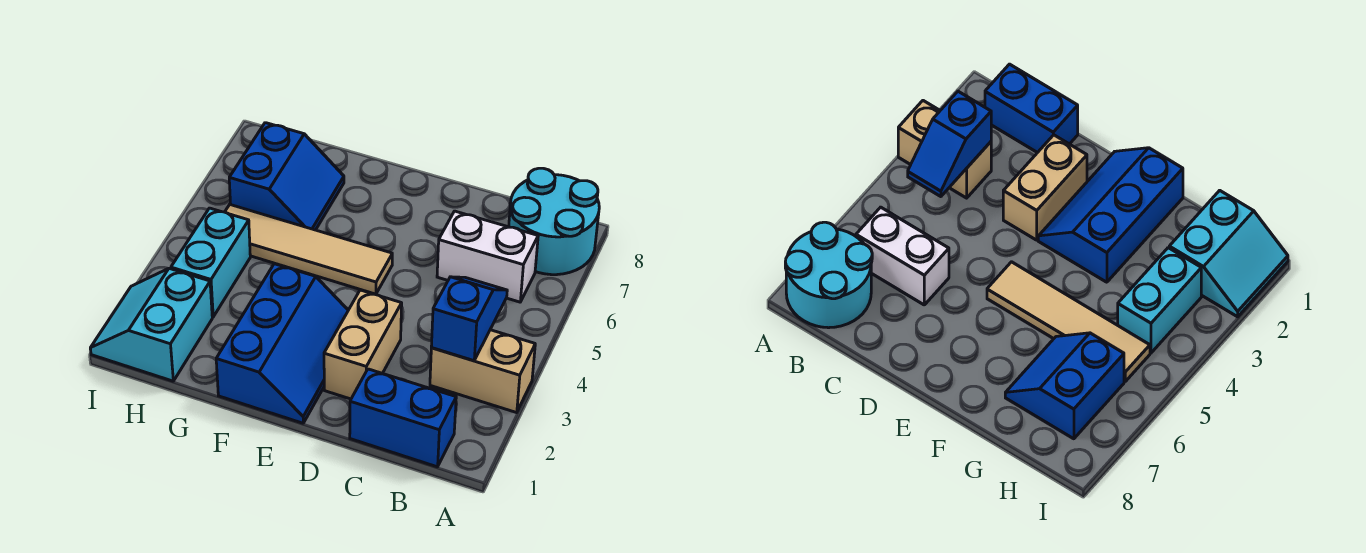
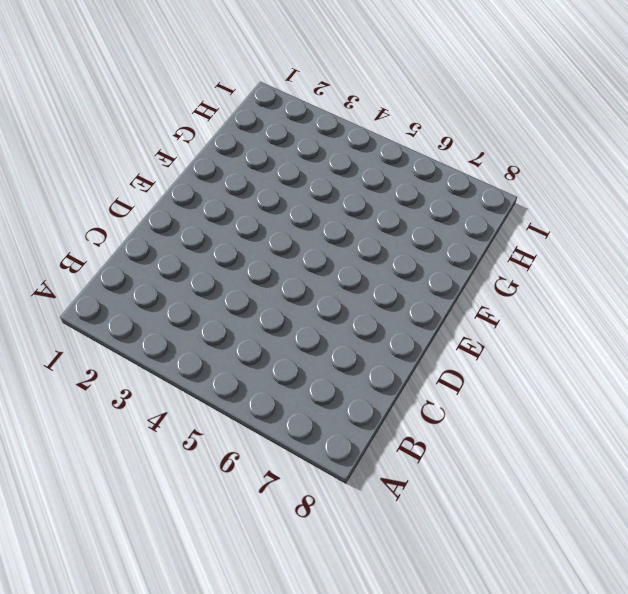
none -> tan 1x2 brick [430,330,535,413]
none -> cyan 2x2 round brick [509,168,599,275]

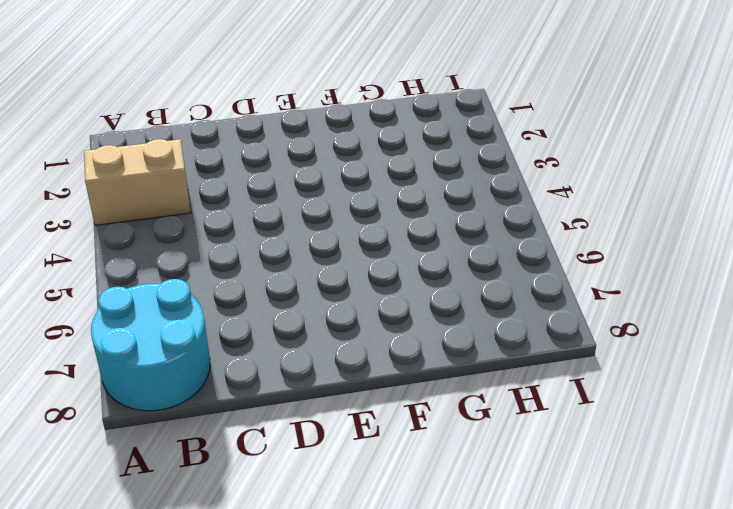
none -> blue 1x2 brick [350,369,456,467]
none -> white 1x2 brick [437,211,538,302]

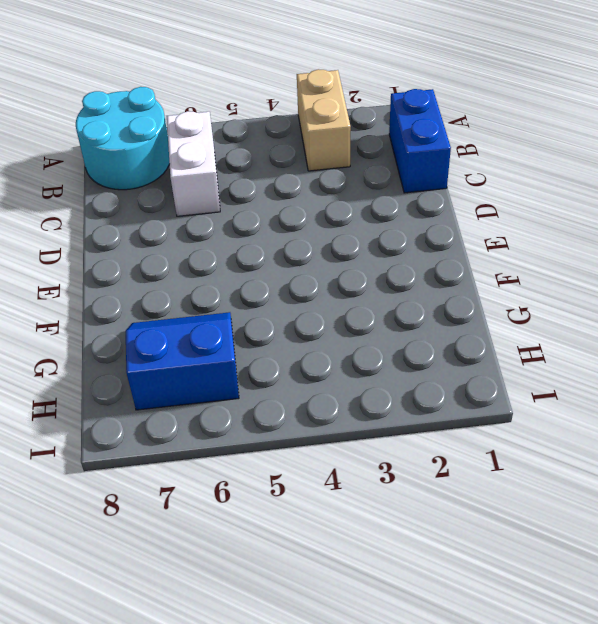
none -> tan 1x2 brick [324,290,402,399]
none -> blue 2x3 slope [216,264,348,423]

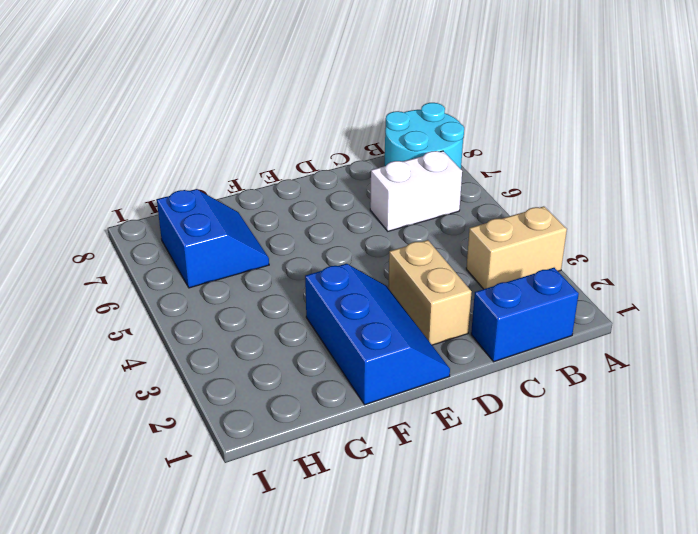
none -> tan 1x4 tile [225,205,392,294]
none -> cyan 2x2 slope [90,269,212,381]

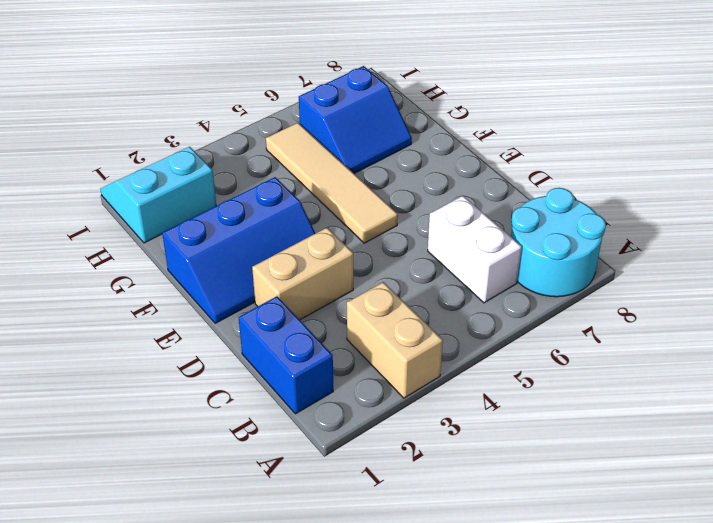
none -> cyan 1x2 brick [171,208,250,317]
none -> blue 1x2 slope [431,277,507,361]

